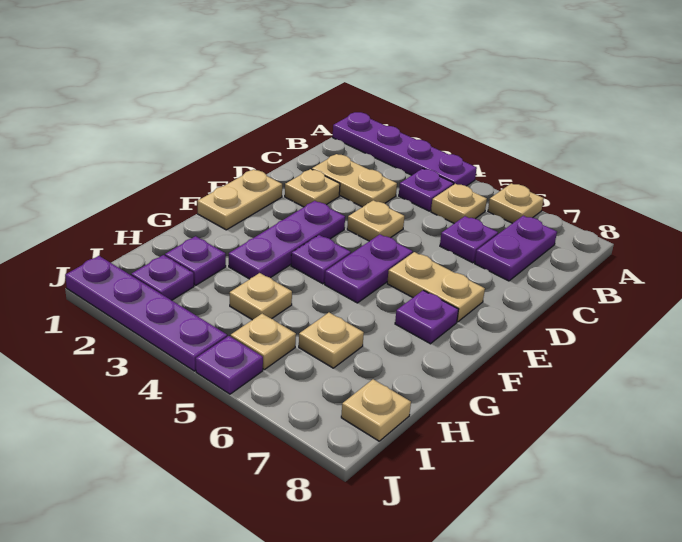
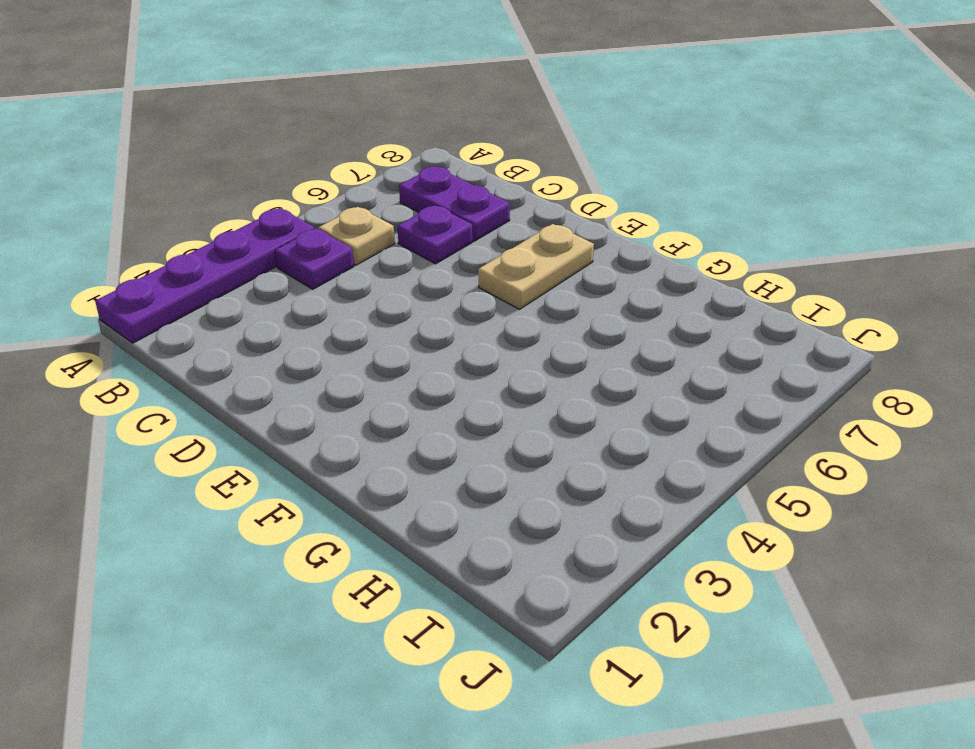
none -> tan 1x1 plate [488,183,544,223]
none -> tan 1x2 plate [312,154,397,207]
none -> tan 1x1 plate [285,169,340,207]

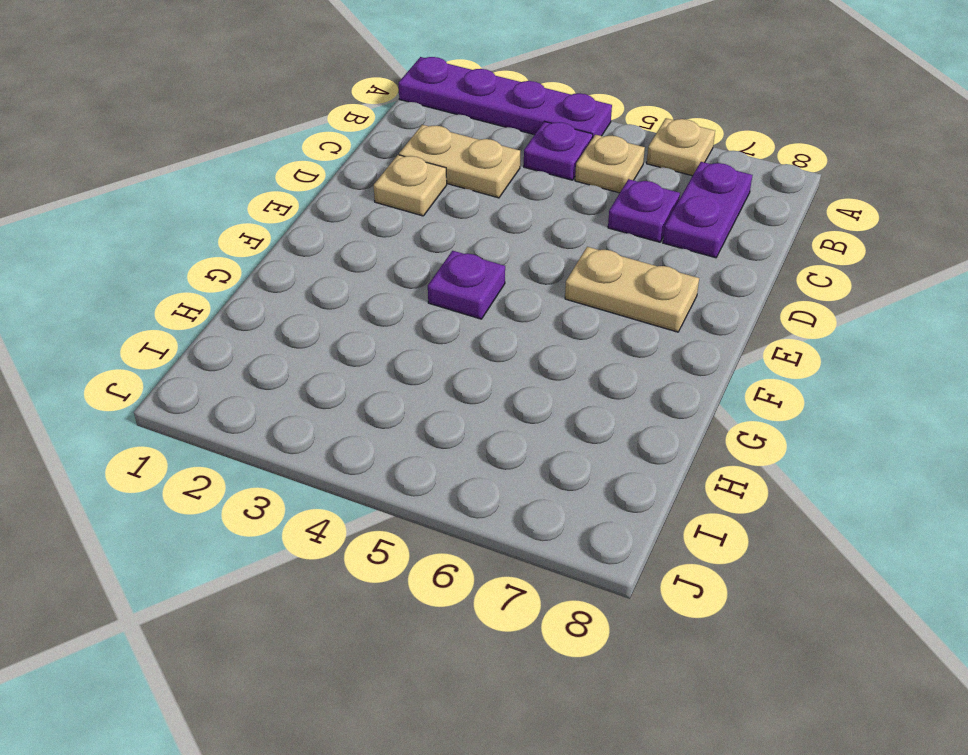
none -> tan 1x1 plate [347,200,404,241]
none -> tan 1x2 plate [197,169,282,230]
none -> purple 1x3 plate [229,201,345,279]

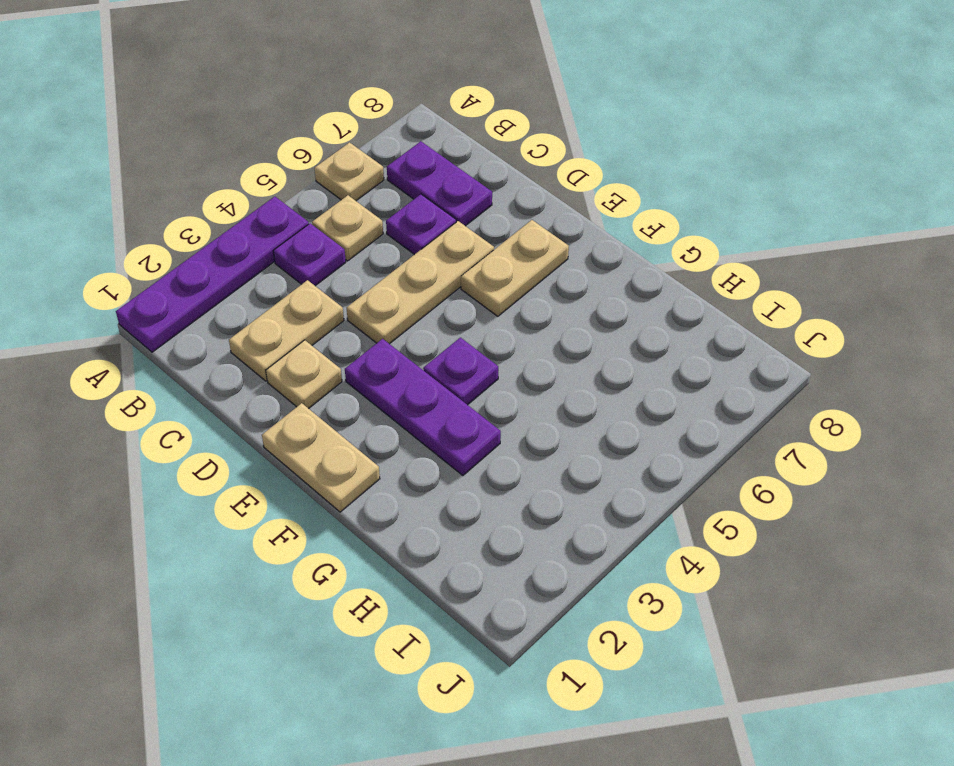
tan 1x3 plate [347,221,494,344] -> tan 1x1 plate [347,200,404,241]
none -> purple 1x2 plate [325,234,413,303]
none -> purple 1x1 plate [395,290,459,344]
none -> purple 1x1 plate [165,236,226,286]

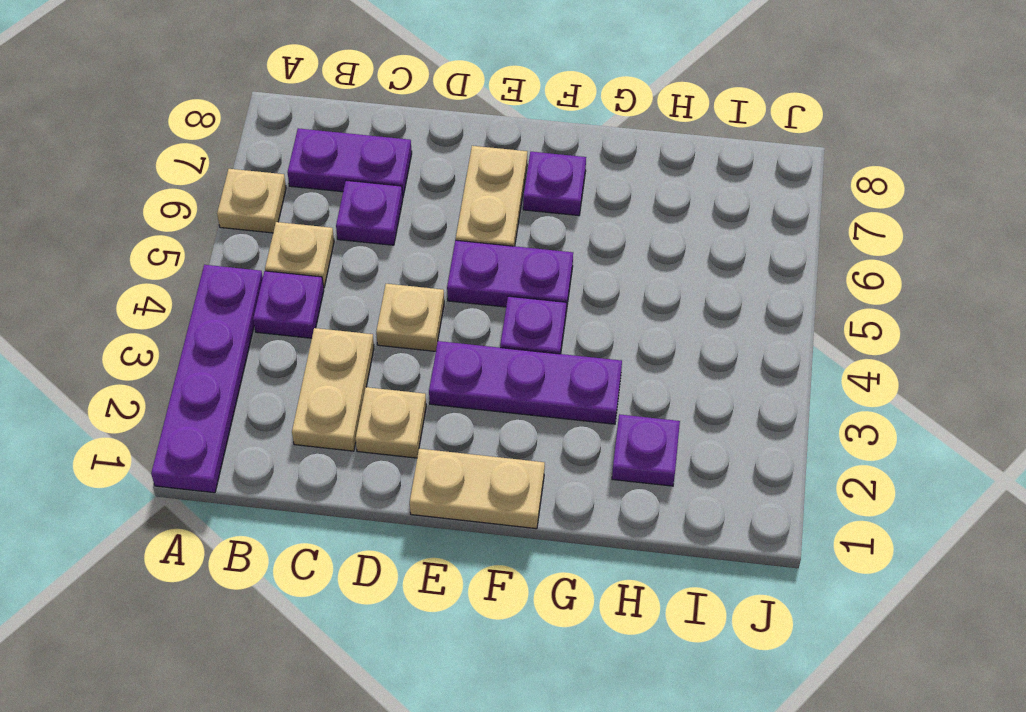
none -> tan 1x1 plate [230,273,292,320]
none -> tan 1x1 plate [299,313,364,368]
none -> purple 1x1 plate [131,255,194,300]

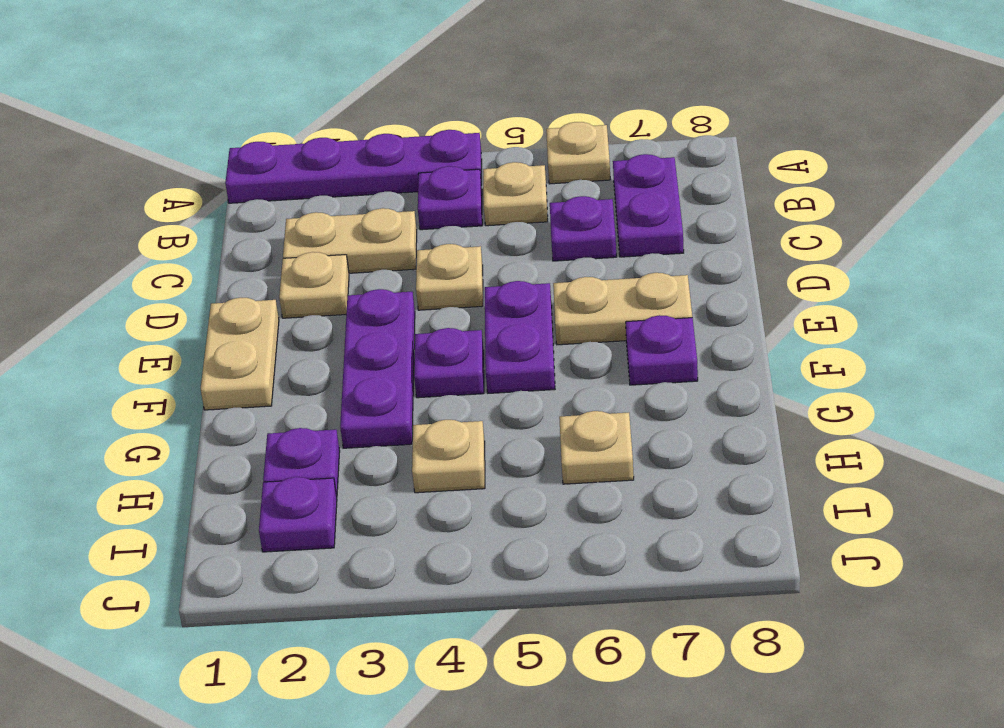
none -> tan 1x1 plate [231,314,296,370]
none -> tan 1x1 plate [341,379,411,441]
none -> purple 1x4 plate [65,256,227,371]

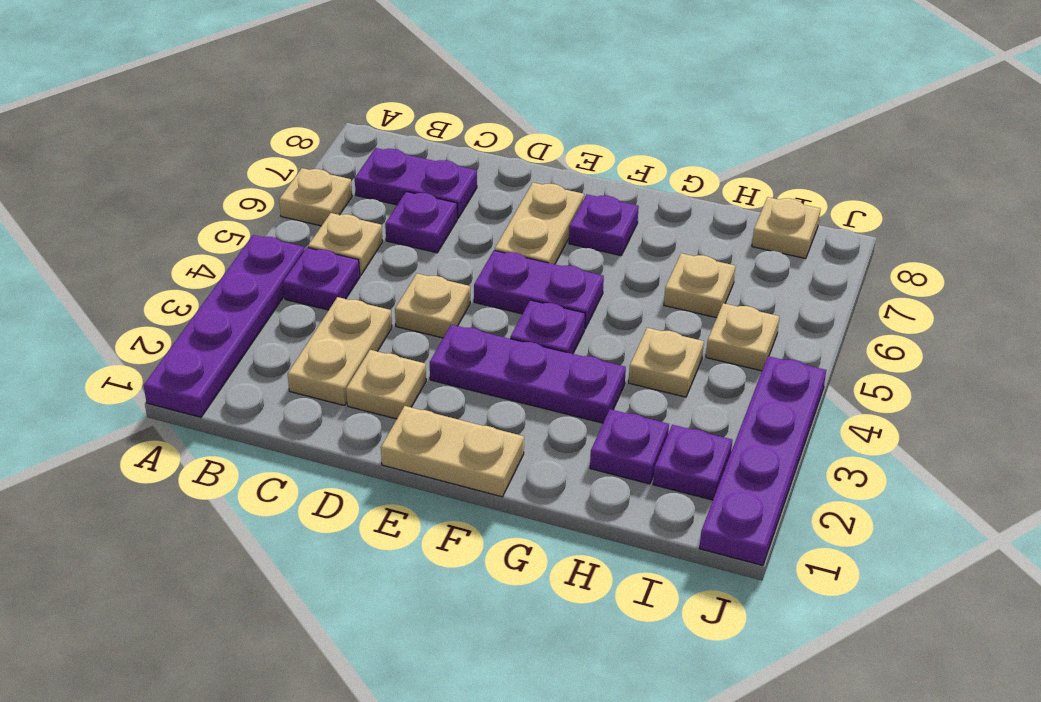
none -> purple 1x1 plate [196,336,263,394]

